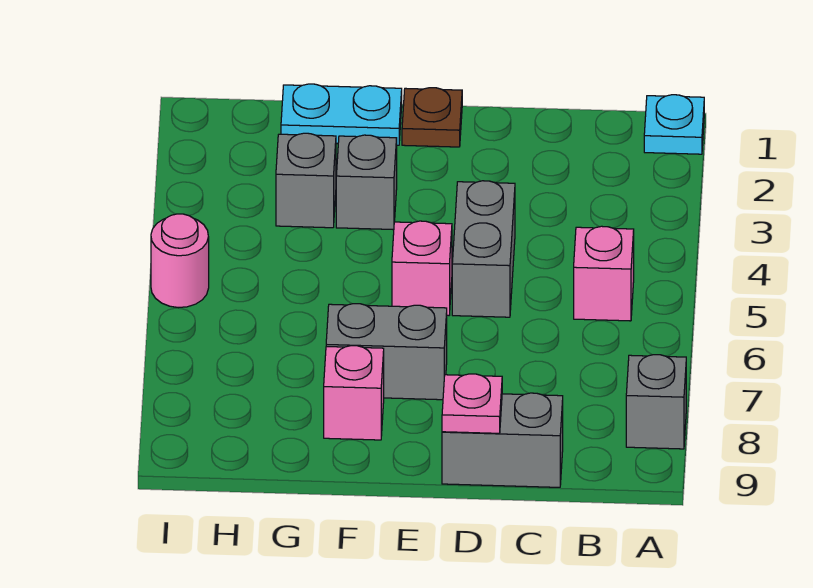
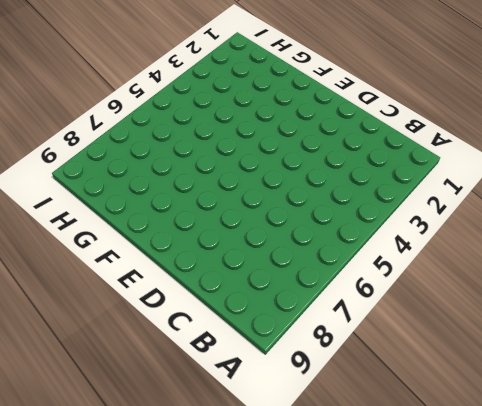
none -> cyan 1x1 plate [644,95,704,154]
none -> grey 1x1 brick [626,355,686,449]
none -> pink 1x1 brick [574,226,634,321]

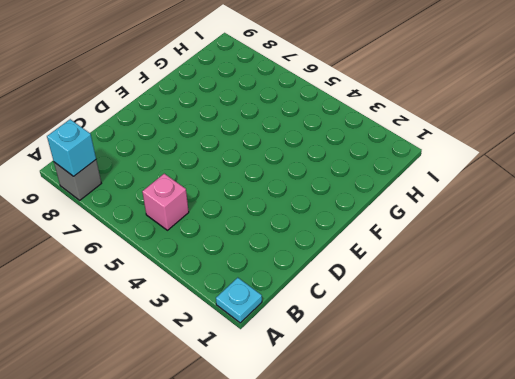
cyan 1x1 brick [47,119,96,176] -> none
none -> grey 1x2 brick [442,393,563,487]
none -> grey 1x2 brick [452,181,515,317]
none -> brown 1x1 plate [402,88,462,147]

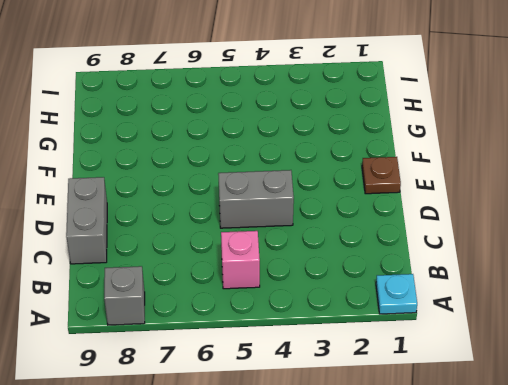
none -> pink 1x1 brick [392,221,452,315]
none -> grey 1x2 brick [326,304,447,400]
none -> cyan 1x2 plate [281,84,402,145]

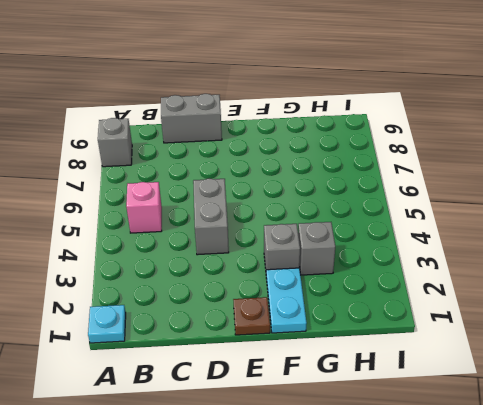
cyan 1x2 plate [266,268,307,333] -> cyan 1x2 plate turned to [281,84,402,145]
none -> pink 1x1 brick [392,221,452,315]
none -> grey 1x2 brick [326,304,447,400]
none -> pink 1x1 brick [324,346,384,440]

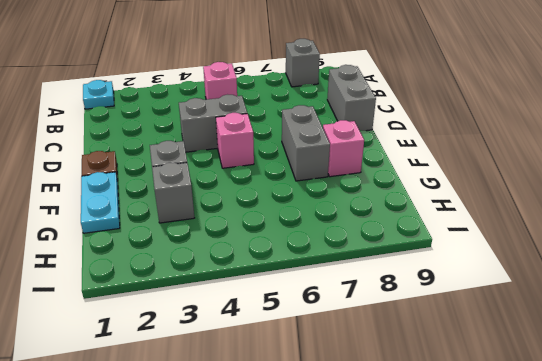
none -> pink 1x1 round brick [151,214,209,308]
none -> pink 1x1 plate [442,374,502,433]

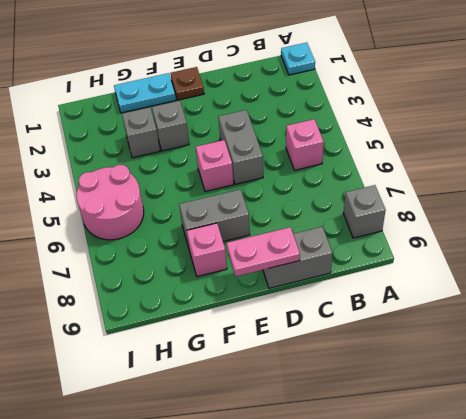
pink 1x2 plate [227,227,300,276] -> pink 1x1 plate [442,374,502,433]
pink 2x2 round brick [76,165,144,240] -> pink 1x1 round brick [151,214,209,308]

